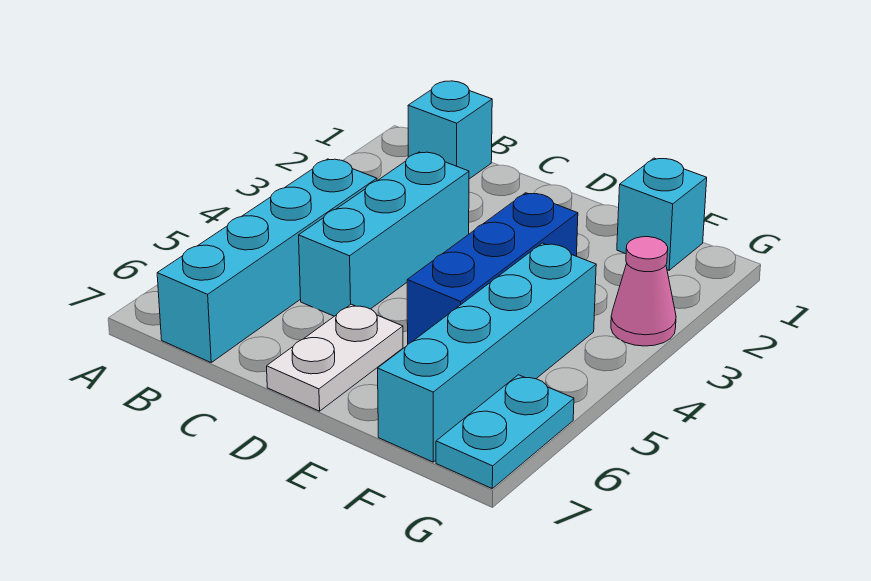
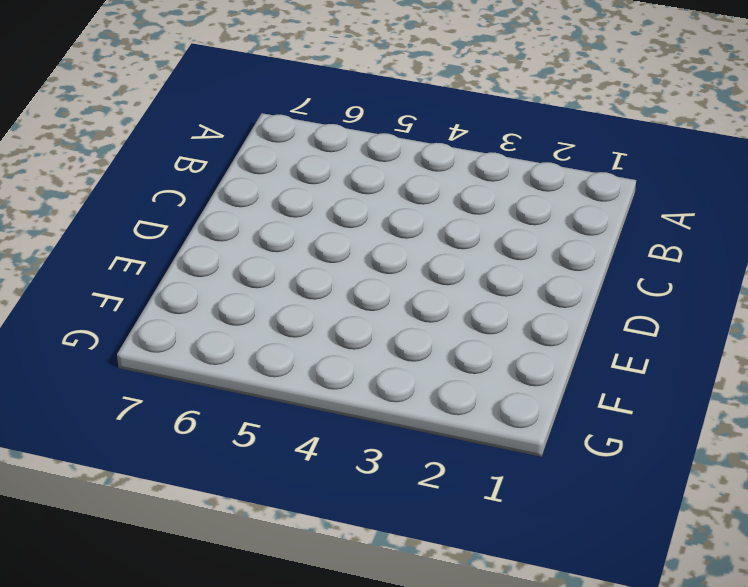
none -> cyan 1x1 brick [408,81,492,179]
none -> cyan 1x4 brick [157,159,377,362]

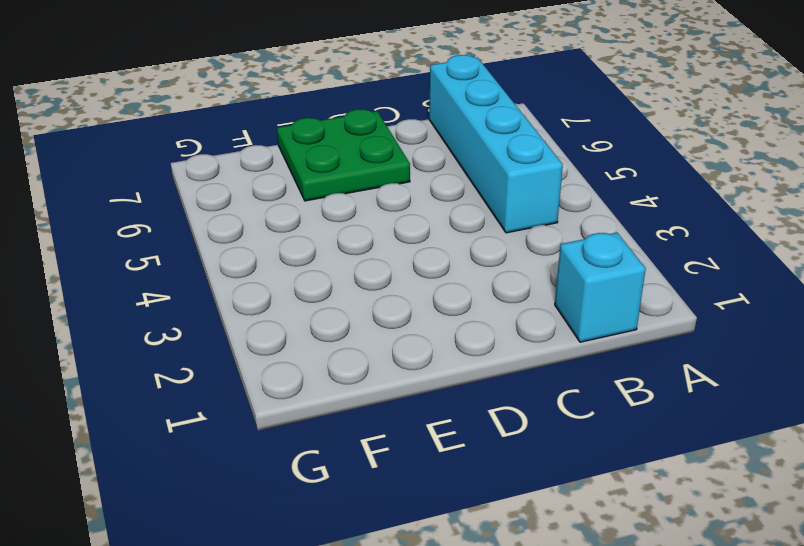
green 2x2 plate [277,109,410,201] -> white 1x2 plate [267,304,403,411]
none -> cyan 1x3 brick [299,152,469,316]
none -> blue 1x3 brick [407,193,578,344]

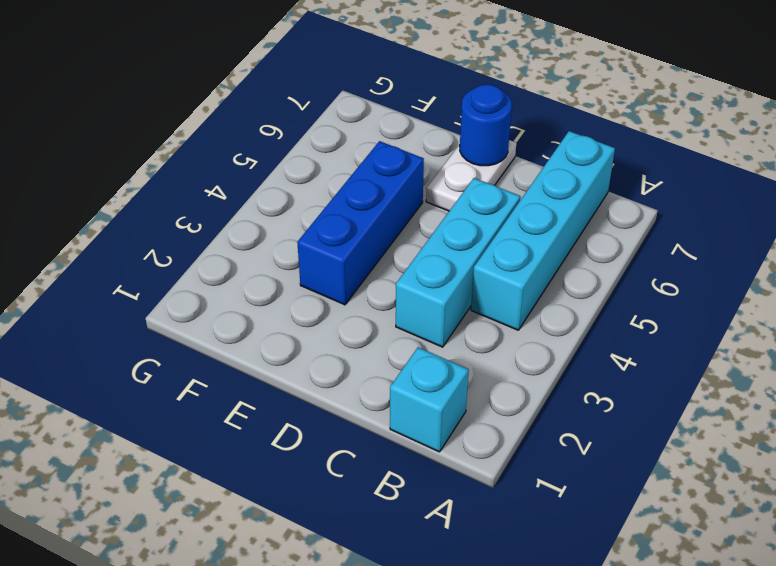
blue 1x1 round brick [460,84,512,166] -> none
none -> cyan 1x1 brick [617,158,707,270]
none -> cyan 1x4 brick [378,243,596,462]

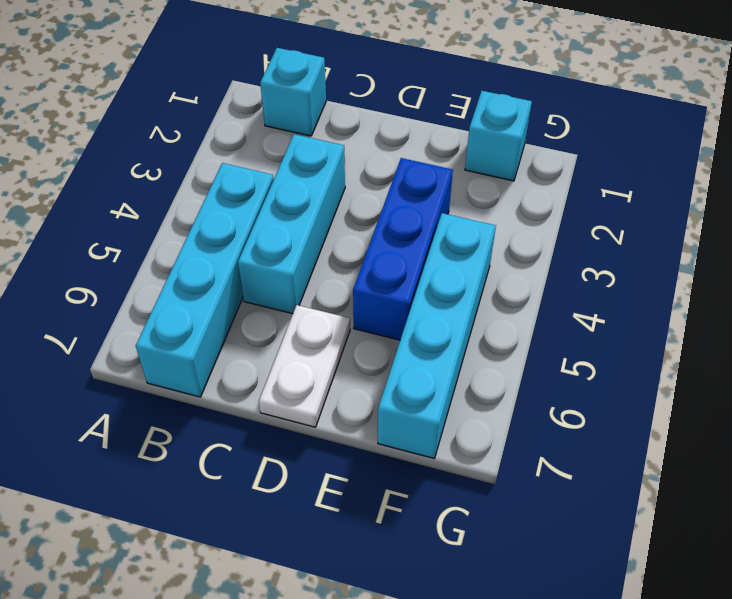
none -> pink 1x1 cone [611,237,676,346]
none -> cyan 1x2 plate [436,375,574,488]

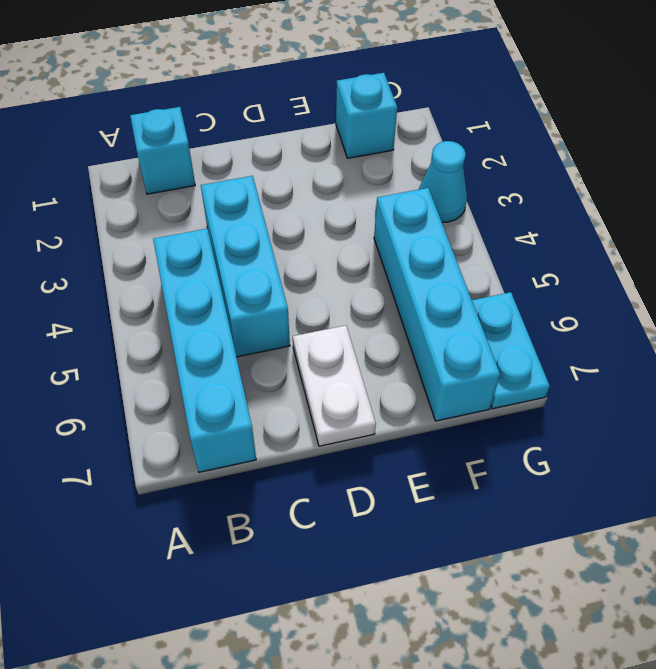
cyan 1x1 cone [419,141,467,222] -> pink 1x1 cone [611,237,676,346]
none -> blue 1x3 brick [407,193,578,344]

